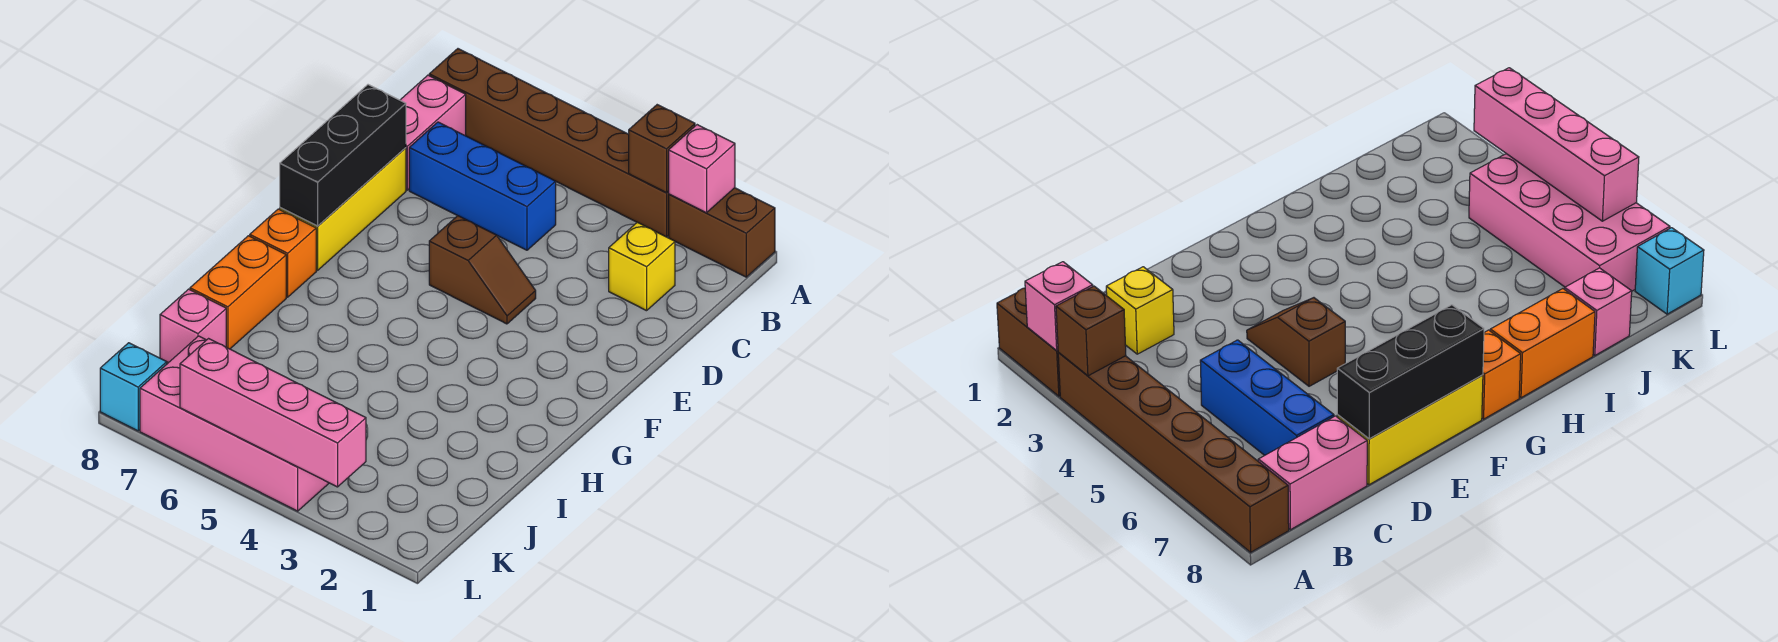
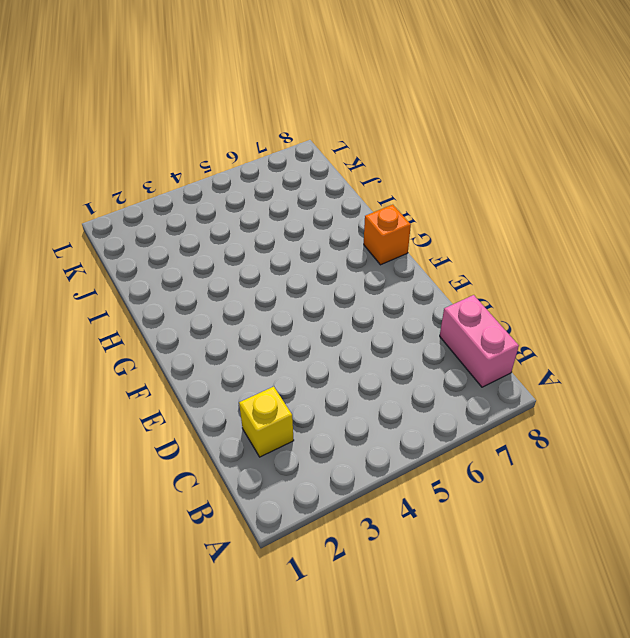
none -> brown 1x2 brick [669,188,775,277]
none -> brown 1x6 brick [429,49,669,237]
none -> blue 1x3 brick [409,122,556,250]

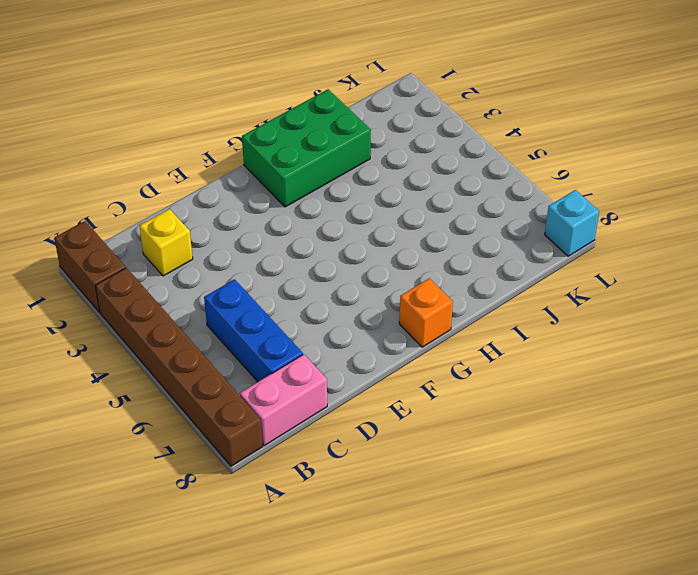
green 2x3 brick [242,89,371,207] -> none
none -> yellow 1x3 brick [280,148,406,270]
none -> brown 1x2 slope [429,216,536,324]
none -> orange 1x2 brick [190,236,286,349]

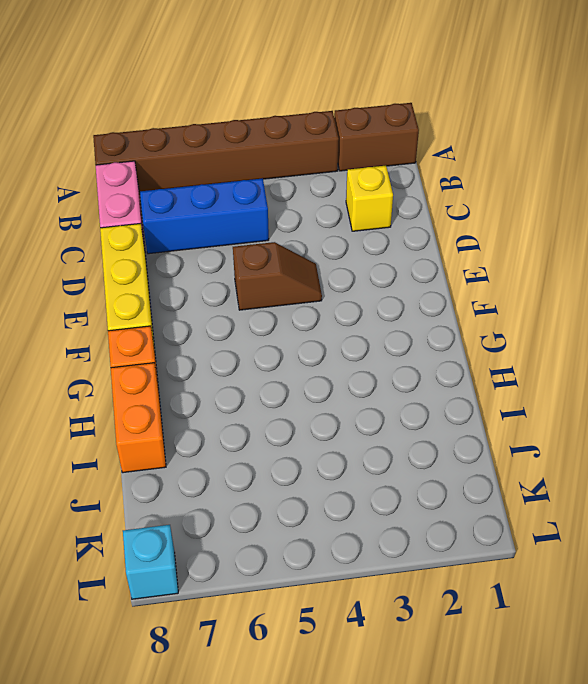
none -> pink 1x1 brick [160,289,226,363]
none -> pink 2x4 brick [140,336,329,511]
none -> pink 1x1 brick [669,125,735,213]

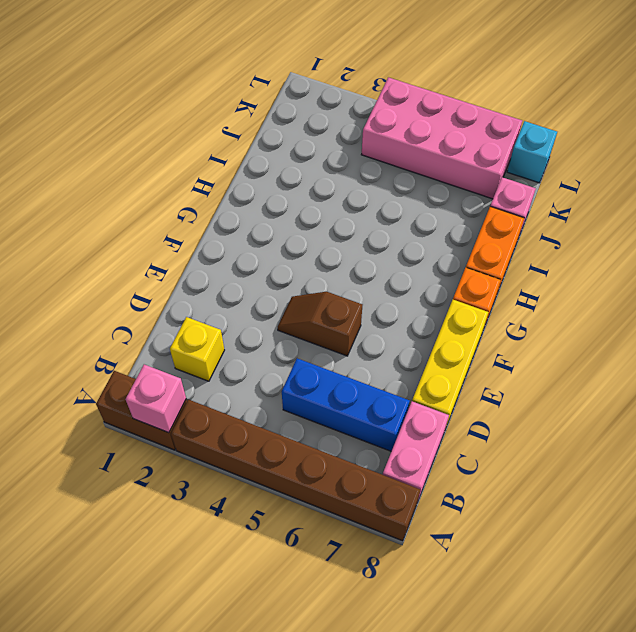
none -> brown 1x1 brick [629,105,695,193]
none -> black 1x3 brick [280,85,406,226]
none -> pink 1x4 brick [180,339,366,487]

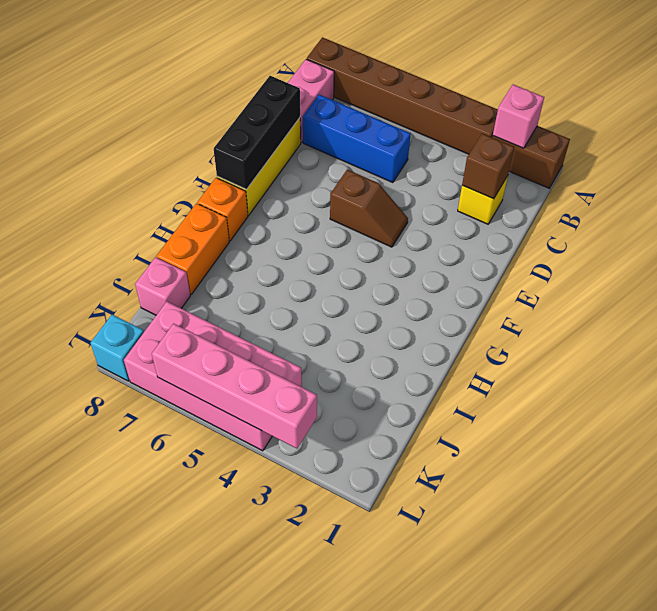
brown 1x1 brick [462,133,514,199] -> brown 1x1 brick moved to [629,105,695,193]

